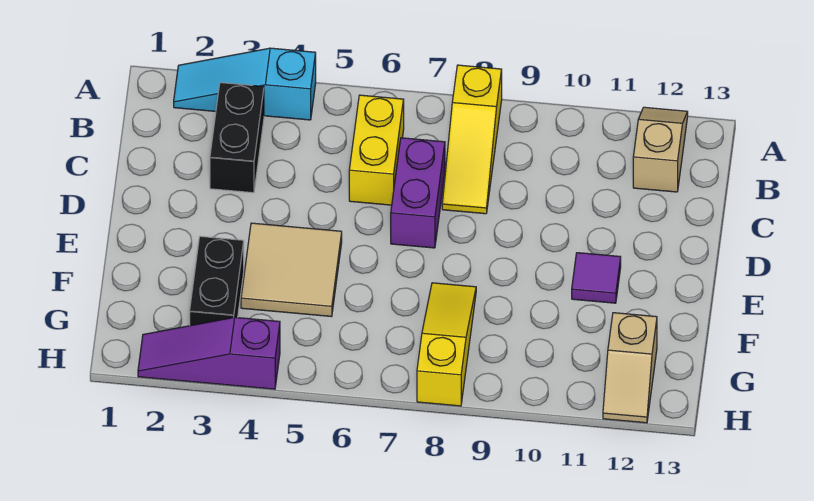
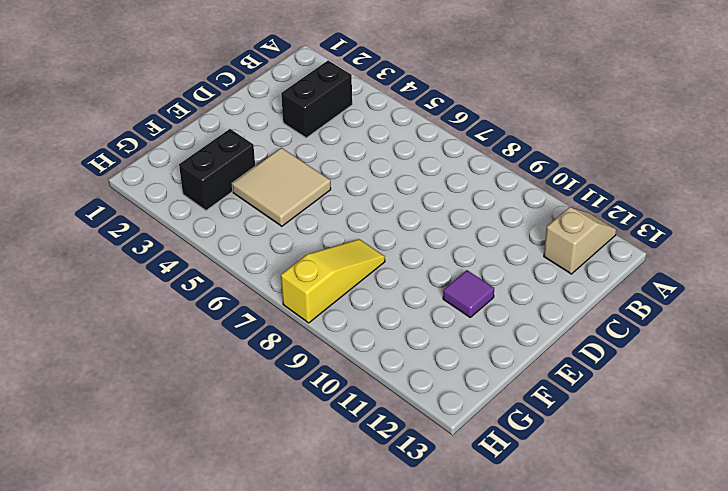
none -> cyan 1x3 slope [174,48,316,120]
none -> yellow 1x3 slope [442,65,502,214]
none -> yellow 1x2 brick [349,95,404,205]

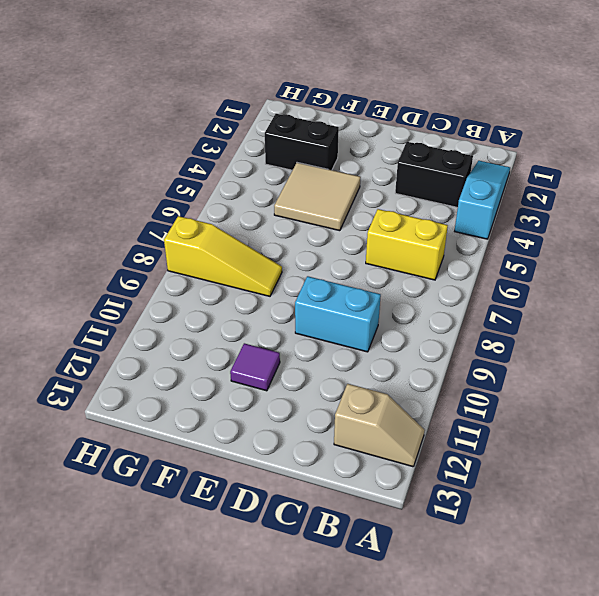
cyan 1x2 brick [295,276,381,352] -> none
none -> yellow 1x3 slope [442,65,502,214]
none -> purple 1x2 brick [391,138,445,248]
none -> tan 1x2 slope [603,313,657,423]

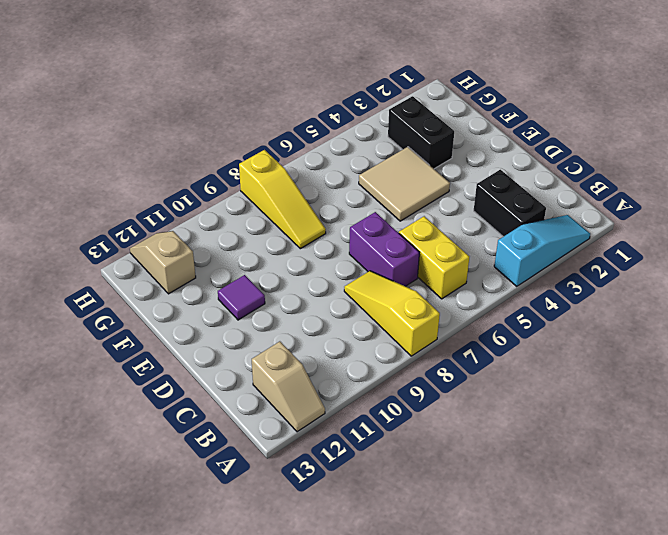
none -> purple 1x3 slope [138,317,280,389]

